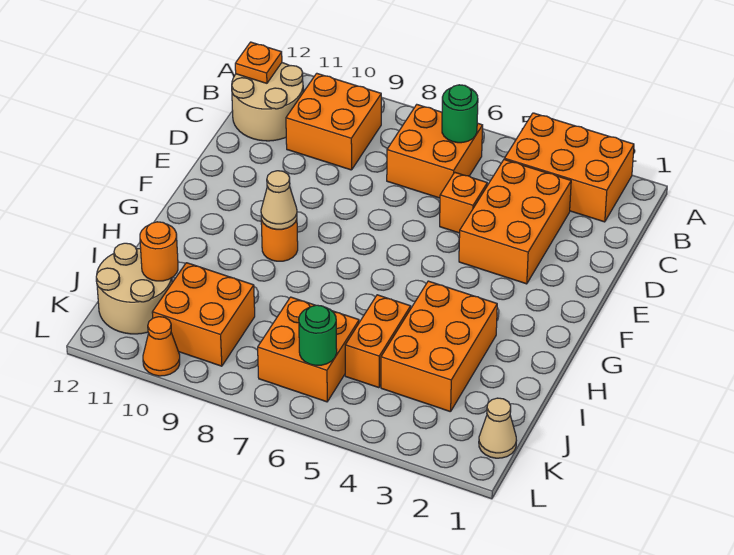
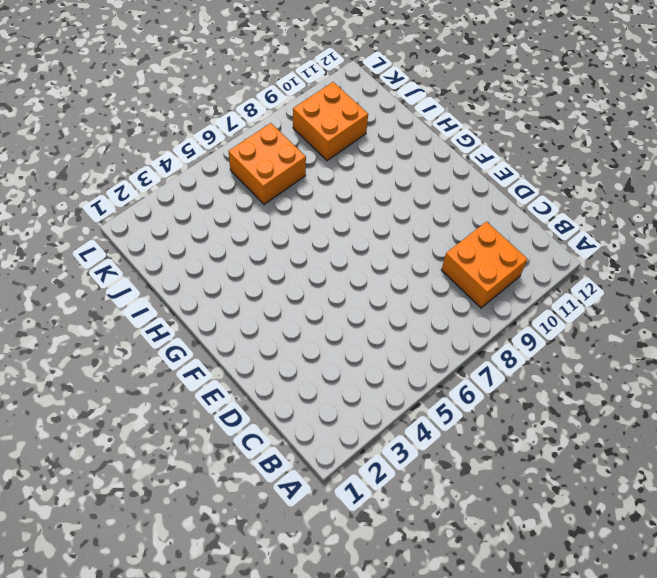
none -> orange 2x3 brick [504,113,634,222]
none -> orange 2x2 brick [387,105,483,198]
none -> tan 2x2 round brick [232,63,303,141]

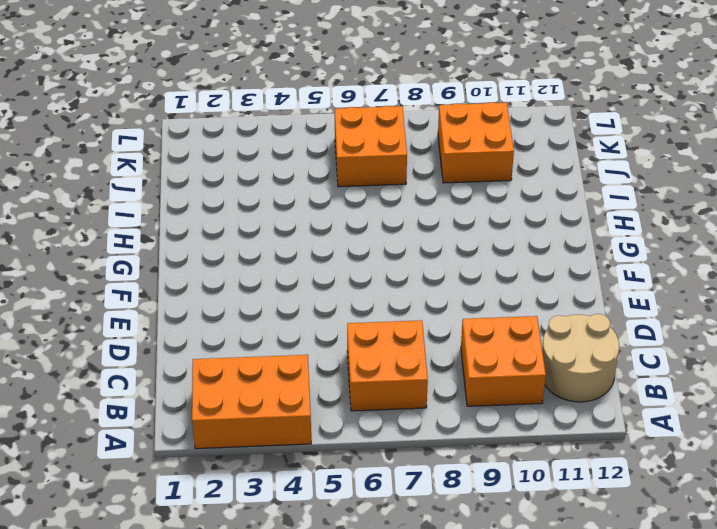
none -> orange 2x3 brick [459,160,571,284]
none -> orange 1x1 brick [440,173,487,233]
none -> orange 1x1 round brick [261,220,298,261]

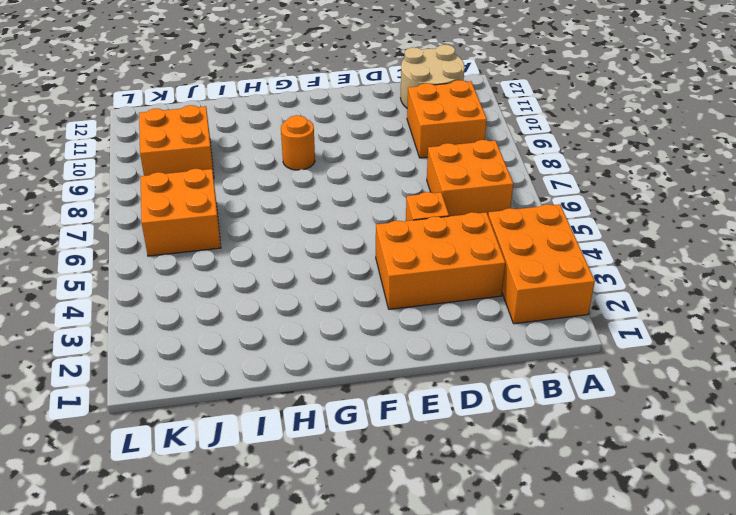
none -> orange 2x3 brick [381,281,497,412]
none -> orange 1x2 brick [345,295,411,388]
none -> tan 2x2 round brick [96,243,172,334]

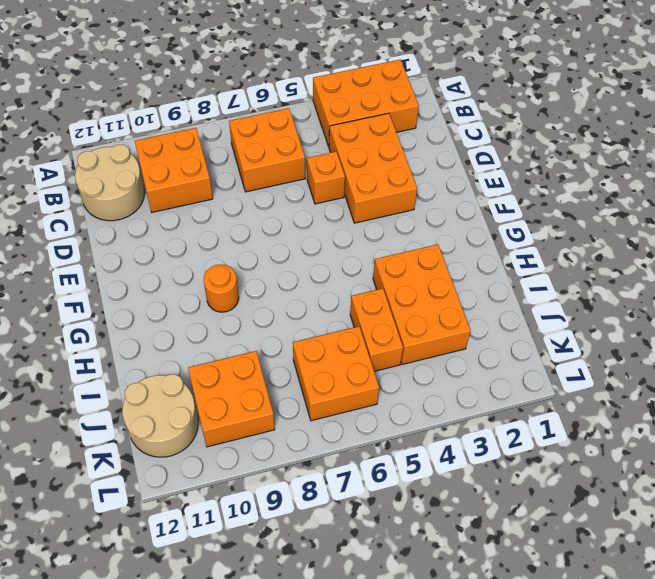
none -> tan 1x1 cone [479,398,517,458]
none -> orange 1x1 cone [143,317,180,376]
none -> green 1x1 round brick [442,85,478,143]

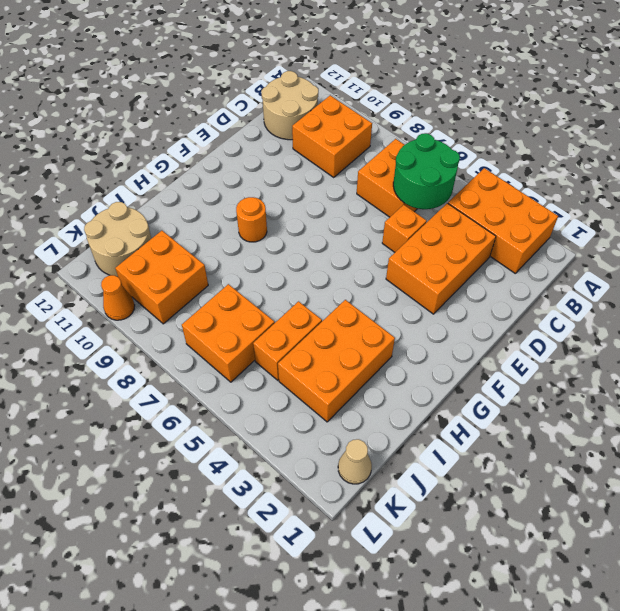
green 2x2 round brick [393,133,460,209] -> green 1x1 round brick [442,85,478,143]
none -> orange 1x1 plate [235,42,282,83]
none -> tan 1x1 cone [261,171,297,229]
none -> orange 1x1 round brick [140,222,178,281]

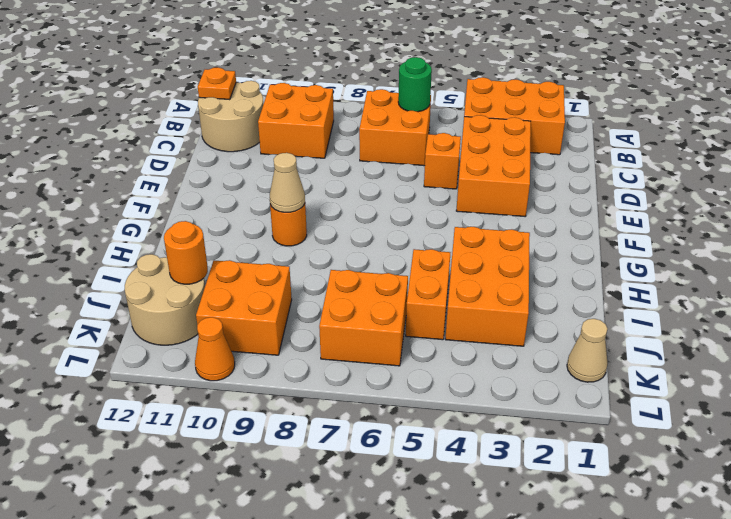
none -> green 1x1 round brick [299,305,337,365]

